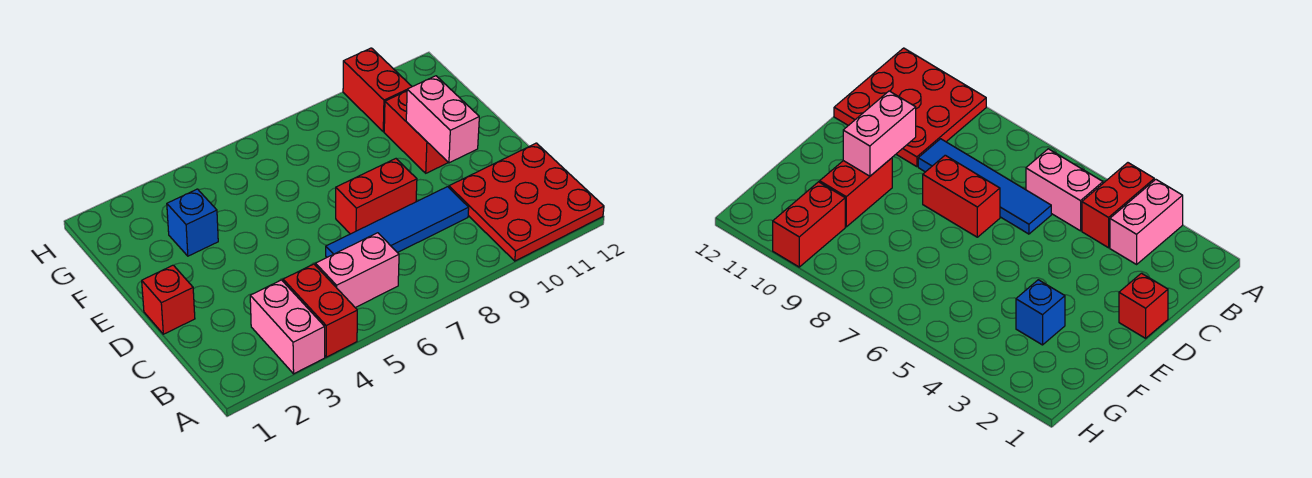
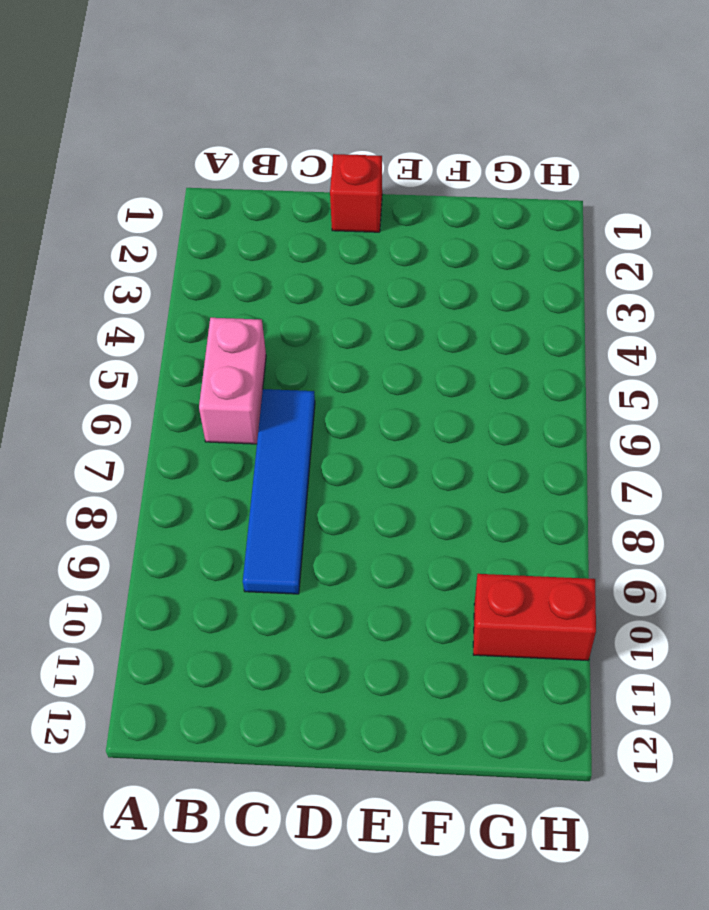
none -> pink 1x2 brick [250,280,325,374]
none -> red 1x2 brick [283,264,357,357]

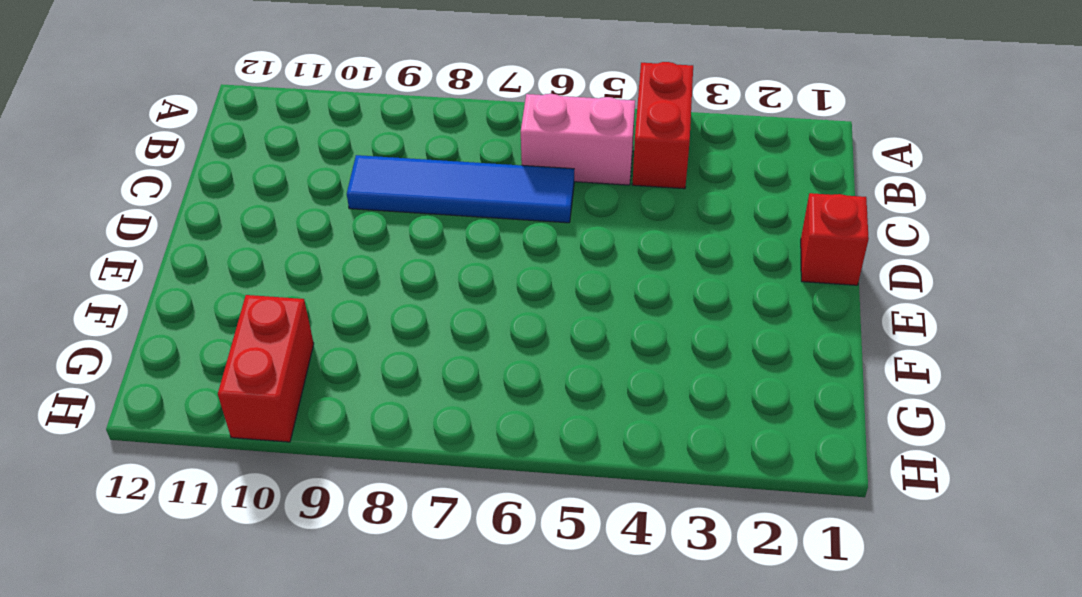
none -> pink 1x2 brick [250,280,325,374]
none -> red 3x3 plate [449,143,604,261]

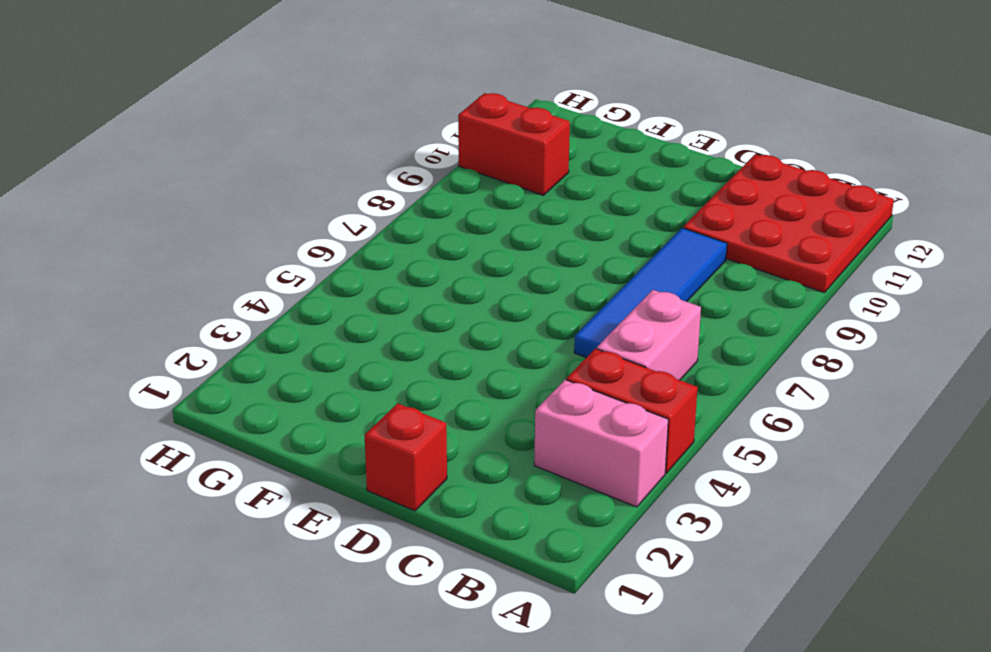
none -> red 1x2 brick [336,159,417,234]
none -> red 1x2 brick [384,91,448,173]

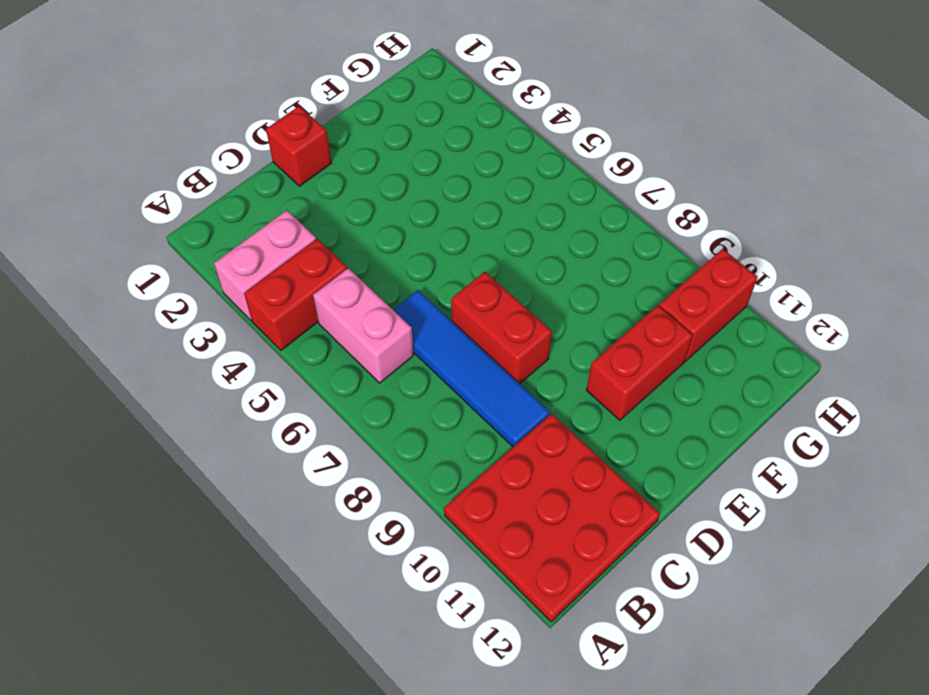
none -> blue 1x1 brick [167,189,218,256]
none -> pink 1x2 brick [406,76,479,163]

